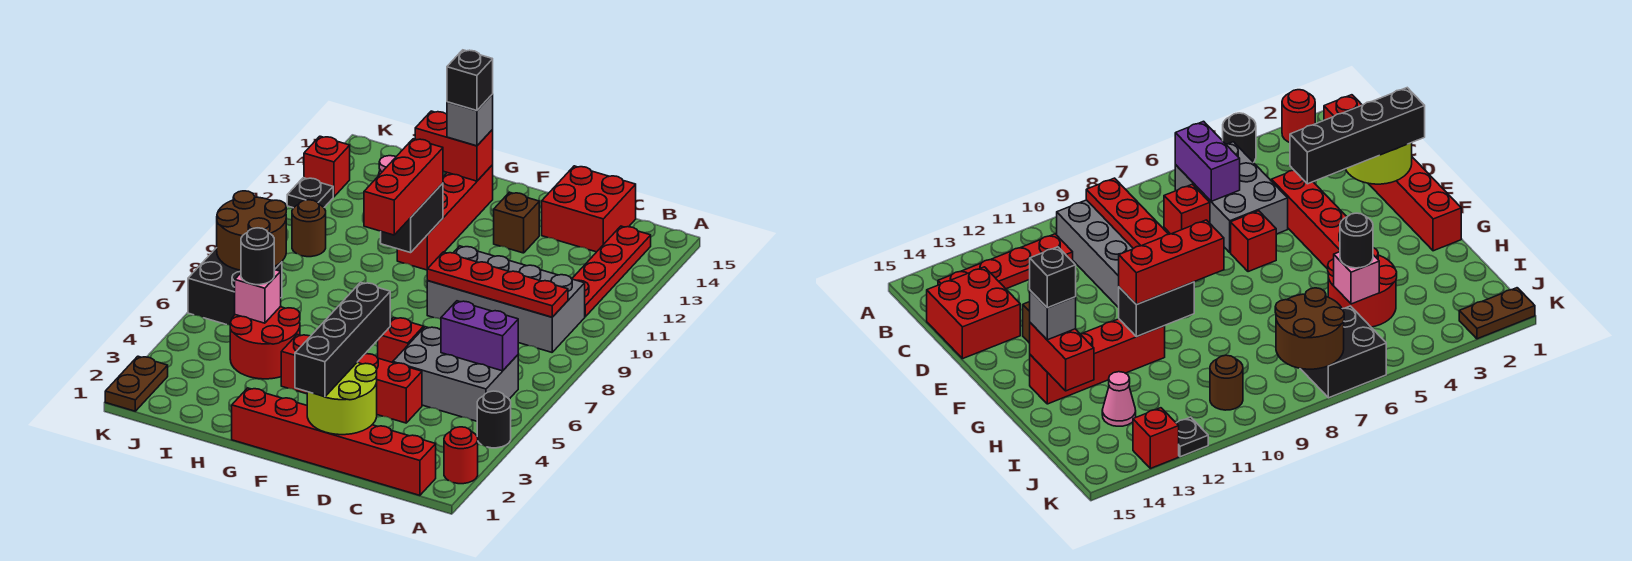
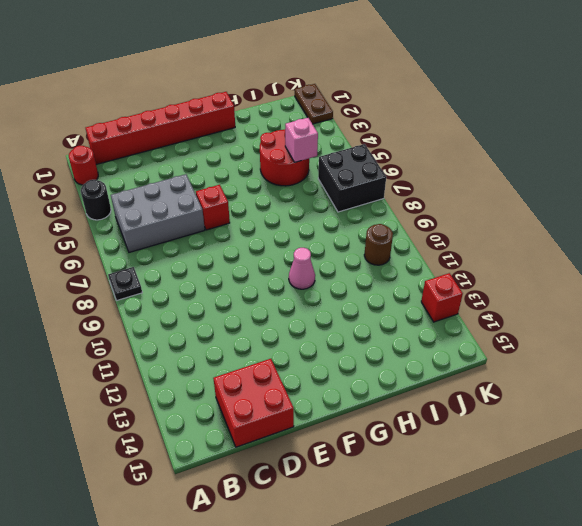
black 1x1 plate [108,267,142,300] -> black 1x1 plate moved to [287,178,333,208]
pink 1x1 cone [289,248,315,289] -> pink 1x1 cone moved to [1102,372,1136,426]
none -> grey 2x4 brick [427,246,585,352]
none -> red 1x4 plate [572,226,651,317]
none -> red 1x1 brick [1164,184,1210,234]
none -> red 1x4 brick [281,334,422,423]

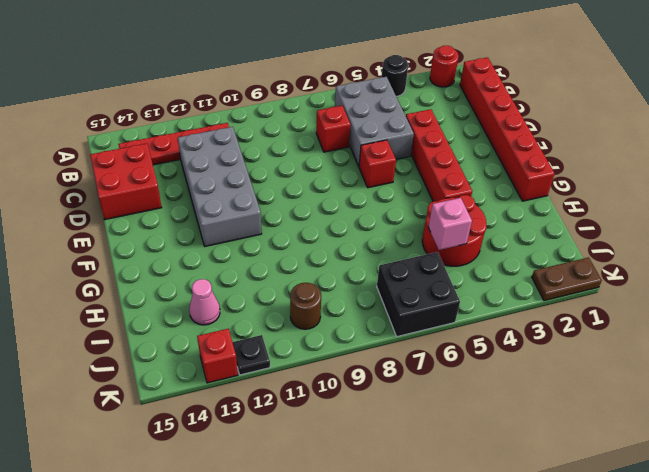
grey 2x4 brick [178,127,262,246] -> grey 2x4 brick moved to [427,246,585,352]
none -> brown 1x1 brick [494,192,539,253]
none -> red 1x4 brick [397,165,493,270]
none -> purple 1x2 brick [441,301,518,371]
none -> red 1x4 plate [427,252,568,317]

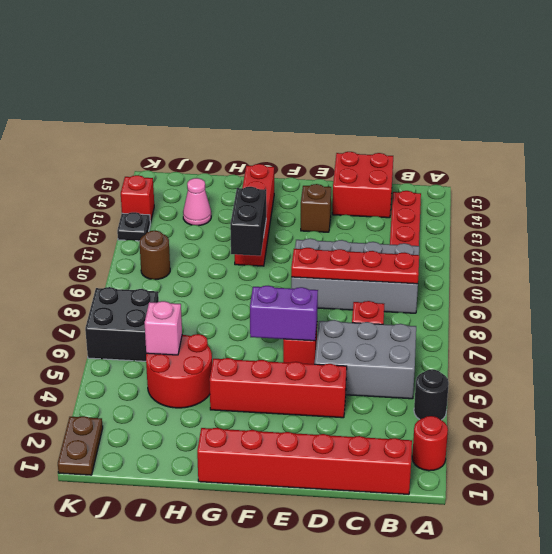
purple 1x2 brick [250,286,318,341] -> purple 1x2 brick moved to [441,301,518,371]
none -> lime 2x2 round brick [307,362,377,435]
none -> red 1x2 brick [415,111,493,181]
none -> brown 2x2 round brick [217,191,286,270]
none -> black 1x4 brick [295,283,390,397]

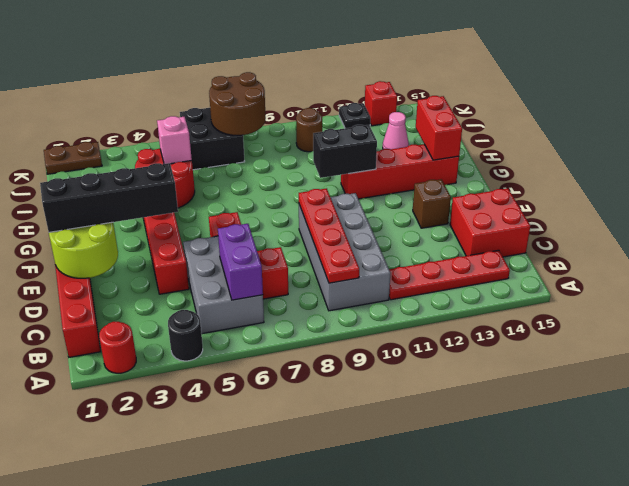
none -> red 1x3 brick [364,139,443,235]
none -> grey 1x1 brick [447,94,493,146]
none -> black 1x1 round brick [241,228,274,285]
none -> black 1x1 brick [447,50,493,111]

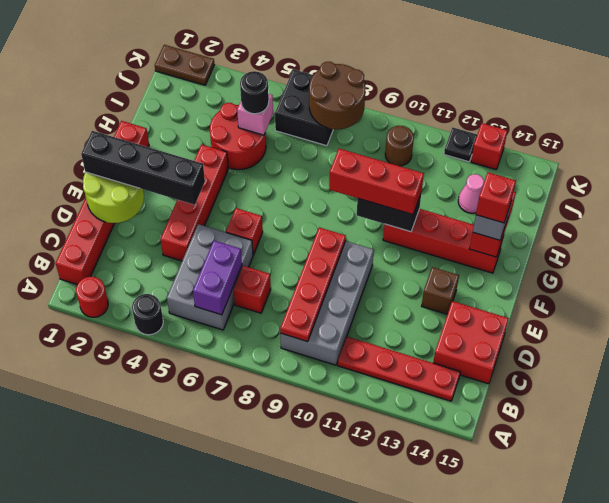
red 1x1 brick [476,172,516,223] -> black 1x1 brick [447,50,493,111]

